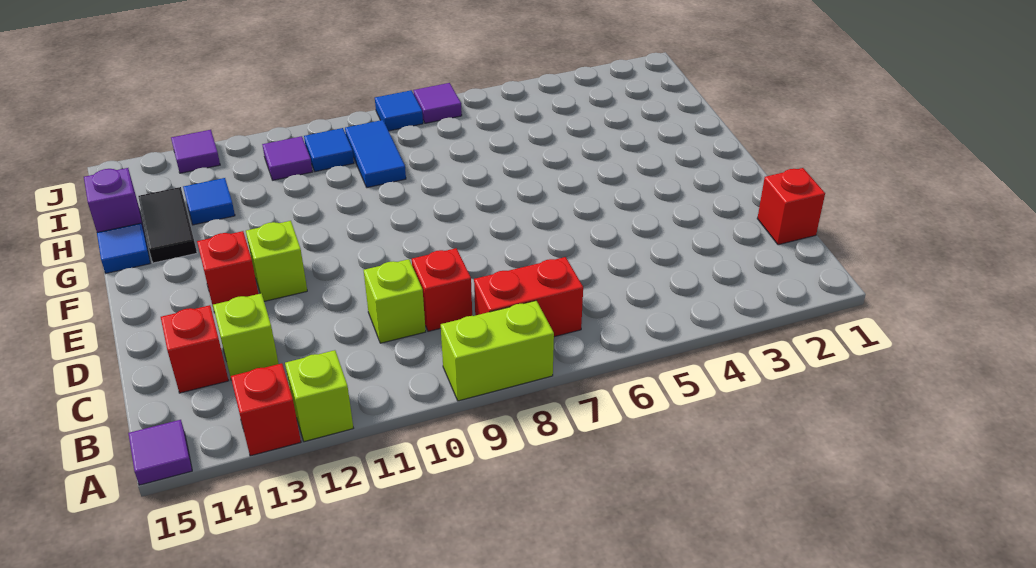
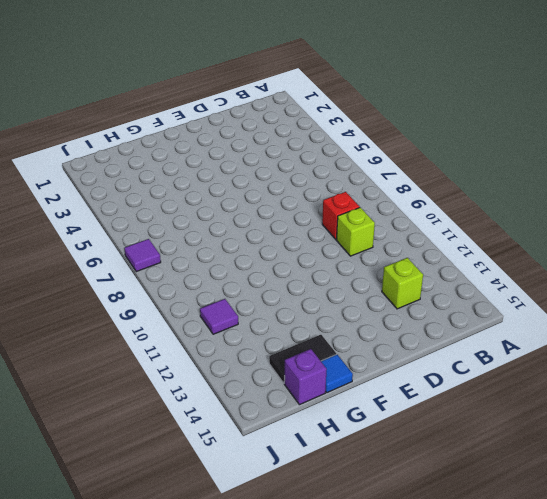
none -> lime 1x2 brick [441,301,554,401]
none -> lime 1x1 brick [285,350,353,442]
none -> red 1x1 brick [231,363,301,456]

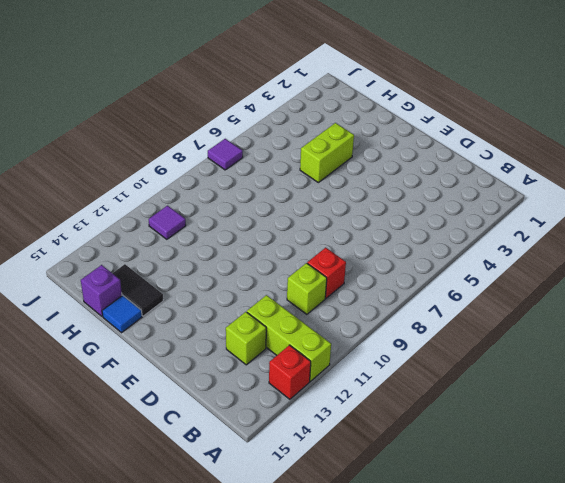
lime 1x3 brick [247,295,331,381] -> lime 1x1 brick [285,350,353,442]
lime 1x2 brick [300,123,354,183] -> lime 1x2 brick moved to [441,301,554,401]
none -> purple 1x1 tile [128,420,192,485]
none -> red 1x2 brick [474,257,583,337]
none -> red 1x1 brick [757,168,825,245]

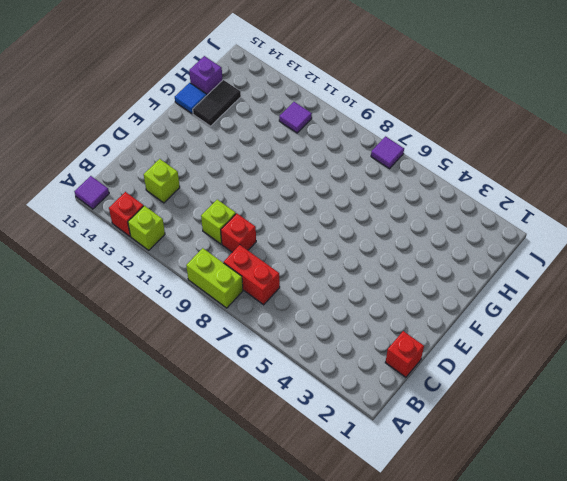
none -> red 1x1 brick [161,305,229,393]
none -> lime 1x1 brick [246,221,307,301]
none -> red 1x1 brick [197,231,258,313]

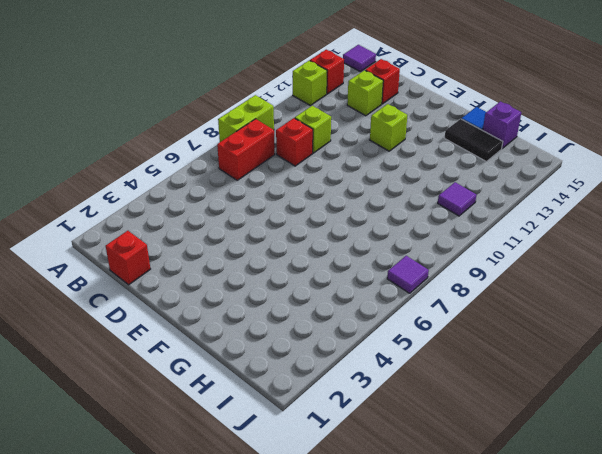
none -> red 1x1 brick [197,231,258,313]
none -> blue 1x2 tile [345,120,406,188]
none -> blue 1x1 tile [183,178,235,225]

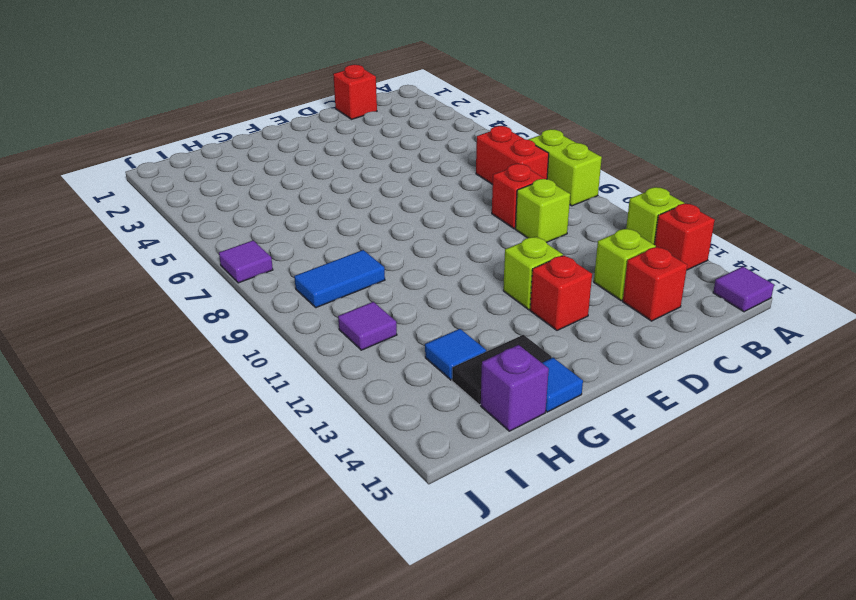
none -> blue 1x1 tile [304,128,354,172]
none -> blue 1x1 tile [375,90,423,131]
none -> purple 1x1 tile [171,130,220,173]

